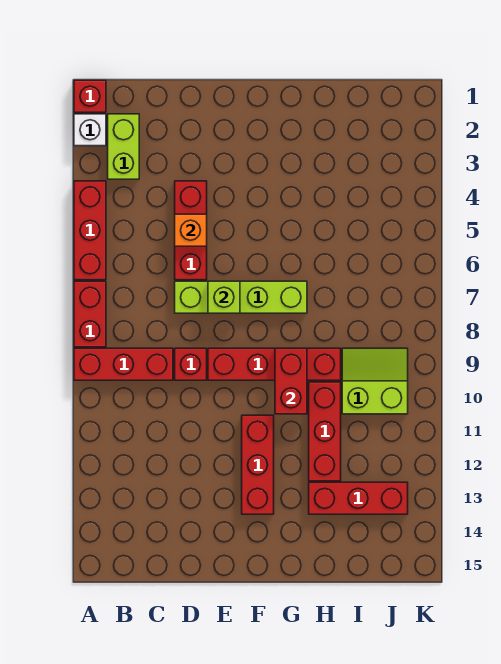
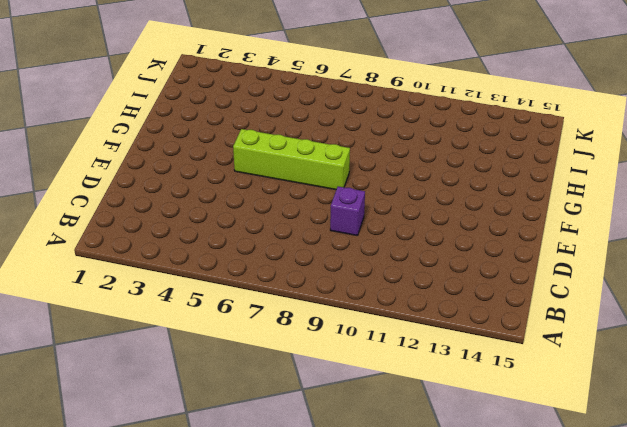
purple 1x1 brick [330,186,365,236] -> red 1x1 brick [175,348,207,380]
lime 1x4 brick [233,129,350,190] -> lime 1x4 brick turned to [175,281,307,313]
none -> red 1x1 brick [74,80,106,112]
none -> white 1x1 brick [74,114,106,146]
none -> red 1x3 brick [74,181,106,280]

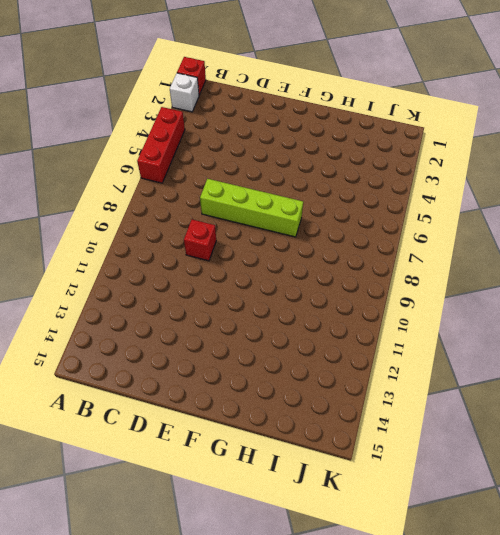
none -> red 1x2 brick [74,281,106,347]
none -> red 1x3 brick [74,348,173,380]
none -> lime 1x2 brick [108,114,139,179]

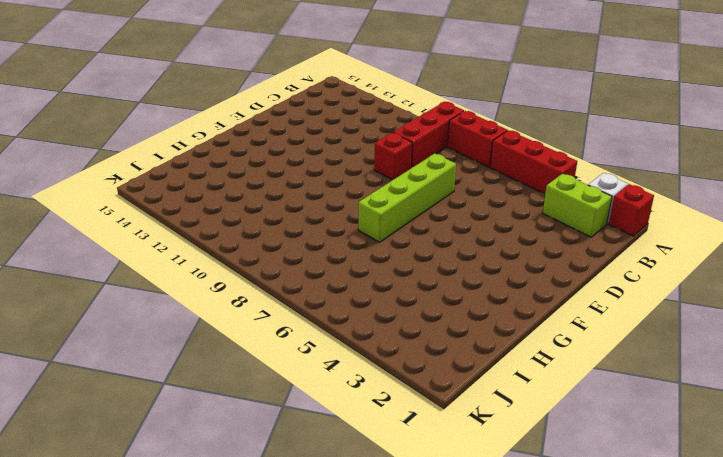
none -> red 1x3 brick [175,181,207,280]
none -> red 1x4 brick [208,348,341,380]
none -> red 1x3 brick [242,415,274,514]

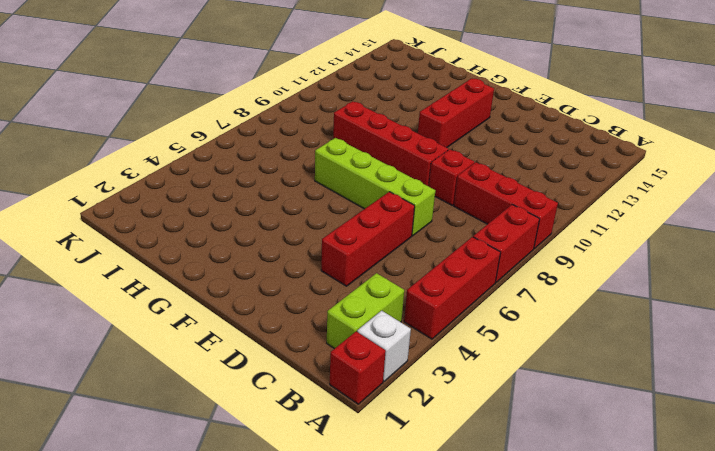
none -> red 1x3 brick [309,382,341,481]
none -> red 1x3 brick [309,482,408,514]
none -> lime 2x2 slope [342,348,408,414]

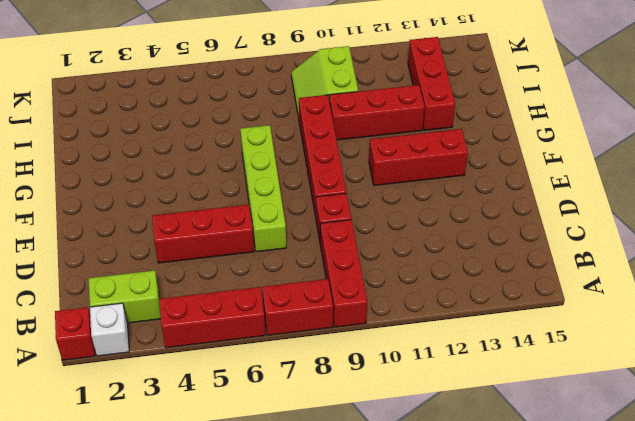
none -> orange 1x1 brick [175,214,207,246]
none -> lime 1x1 brick [208,281,240,313]
none -> red 1x2 brick [275,348,307,414]

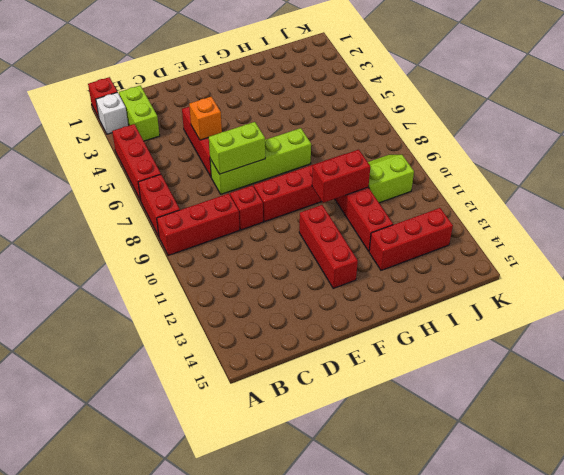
lime 1x2 brick [209,122,265,174] -> lime 1x1 brick [208,281,240,313]
red 1x2 brick [312,150,370,203] -> red 1x2 brick turned to [275,348,307,414]

